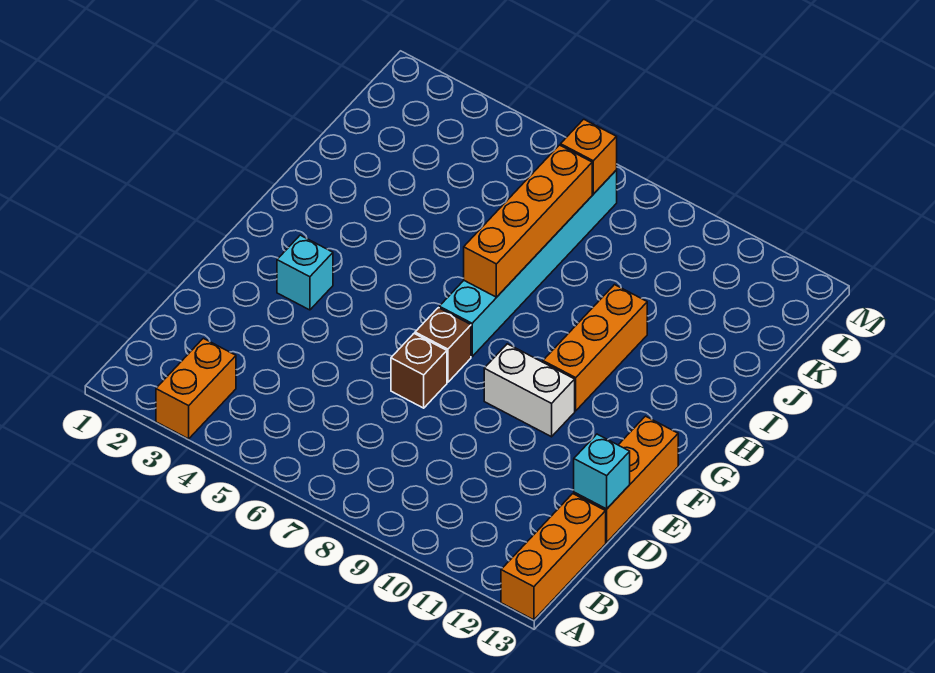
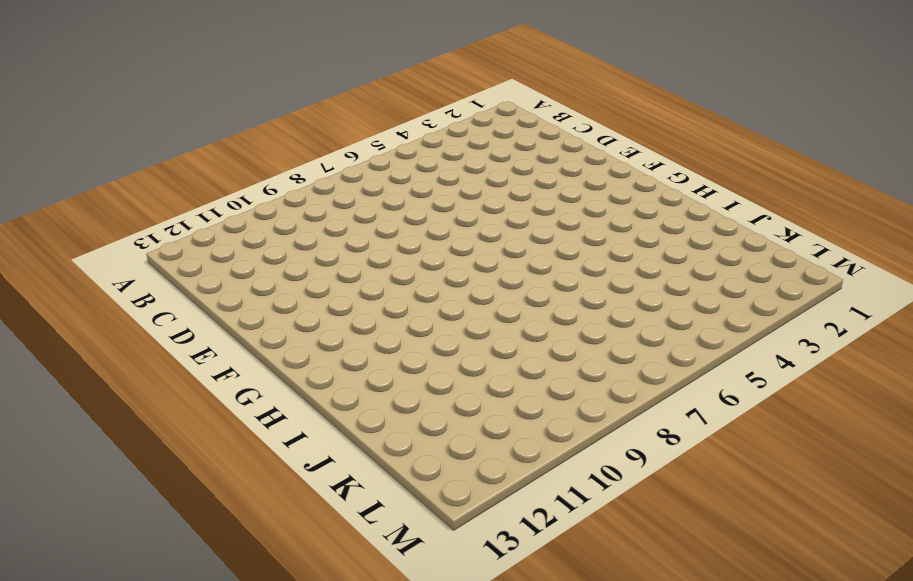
none -> orange 1x2 brick [156,338,236,439]
none -> orange 1x3 brick [501,494,606,620]
none -> orange 1x3 brick [574,416,678,542]

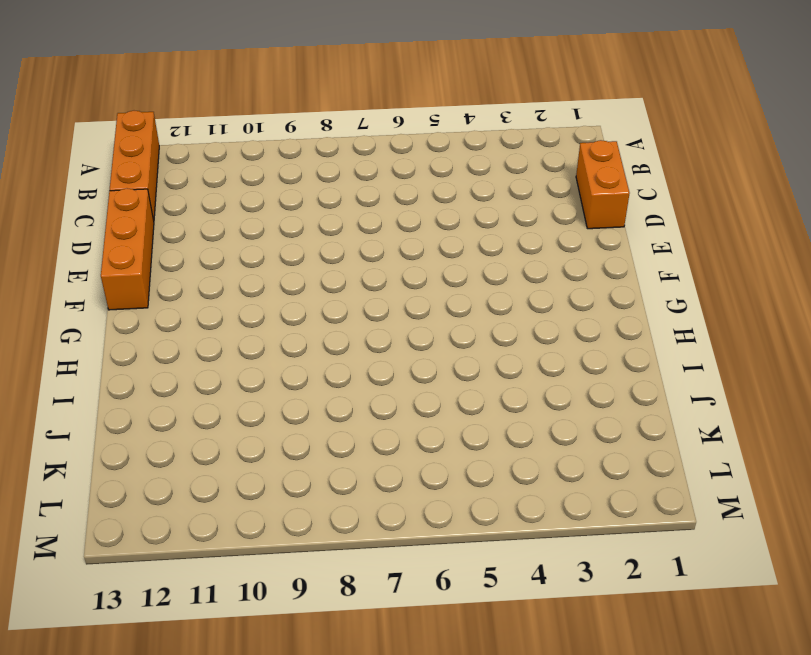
orange 1x2 brick [576,140,630,229] -> orange 1x2 brick moved to [156,338,236,439]
none -> brown 1x1 brick [391,334,447,408]
none -> cyan 1x1 brick [277,235,333,310]
none -> brown 1x1 brick [415,308,471,382]

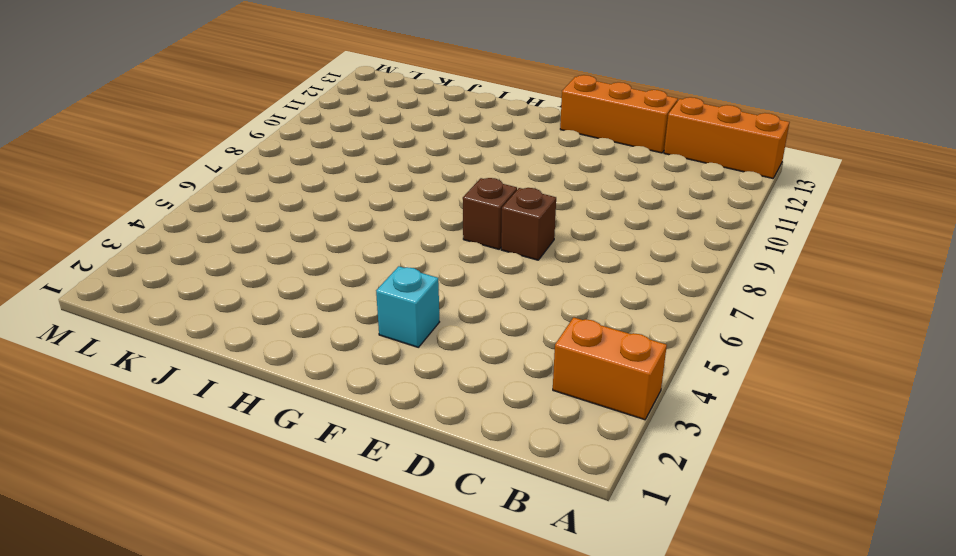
none -> white 1x2 brick [484,344,575,437]
none -> cyan 1x6 brick [439,170,617,356]
none -> orange 1x3 brick [543,285,647,411]

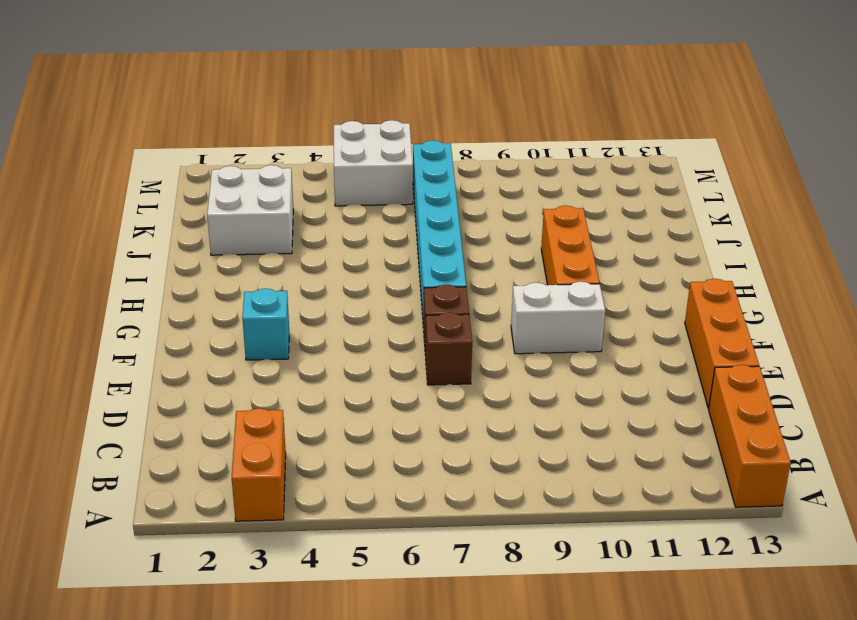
white 2x2 brick [207,165,293,255] -> none
white 2x2 brick [334,120,413,206] -> none
none -> cyan 1x1 brick [574,434,630,509]
none -> orange 1x4 brick [464,145,592,297]
none -> orange 1x1 brick [561,119,617,194]

